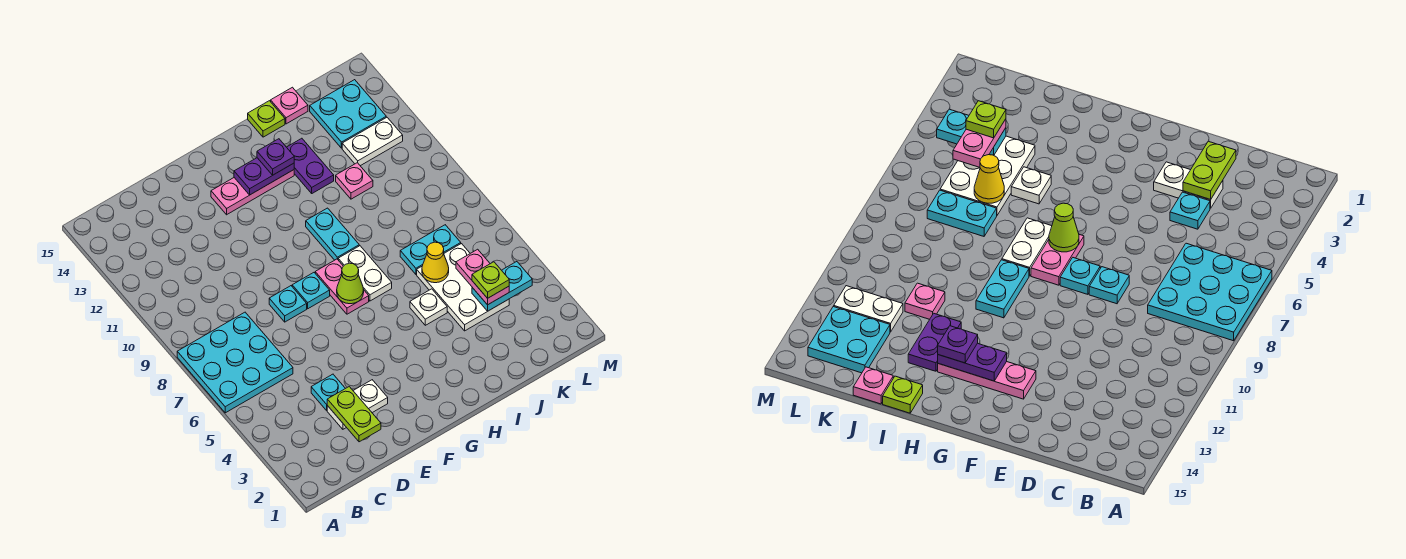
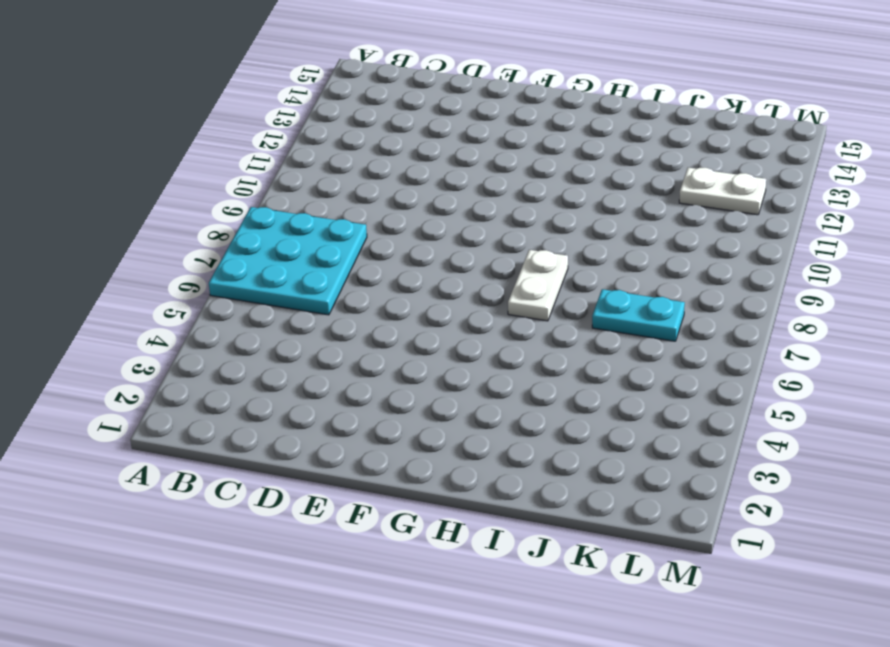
none -> white 1x2 plate [327,380,388,429]
none -> cyan 1x1 plate [311,374,345,410]
none -> cyan 1x1 plate [269,286,307,322]

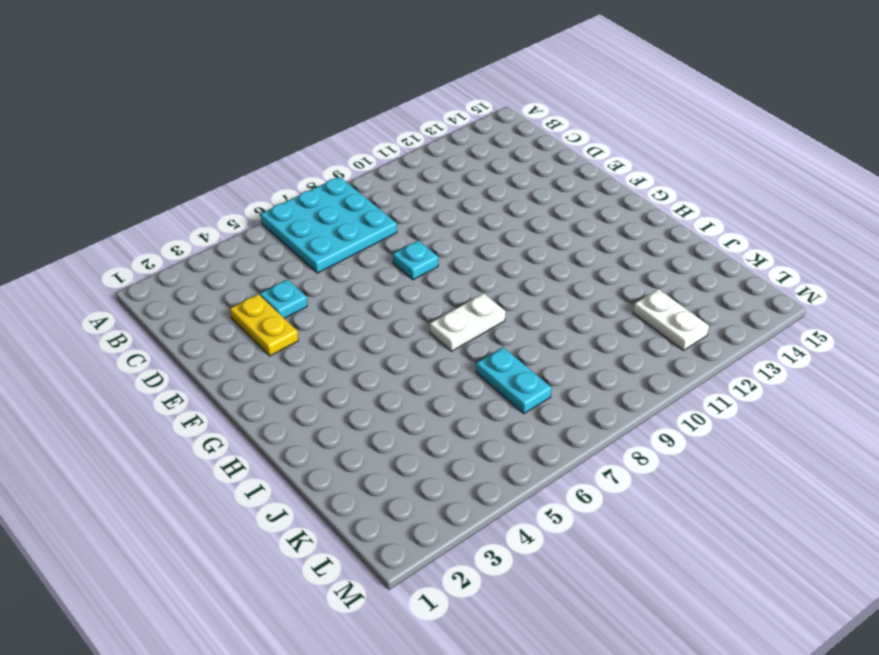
yellow 1x2 plate [230,294,298,356] -> white 1x2 plate [327,380,388,429]
none -> cyan 1x1 plate [292,273,330,309]
none -> pink 1x3 plate [211,170,294,215]
none -> pink 1x2 plate [315,259,369,314]

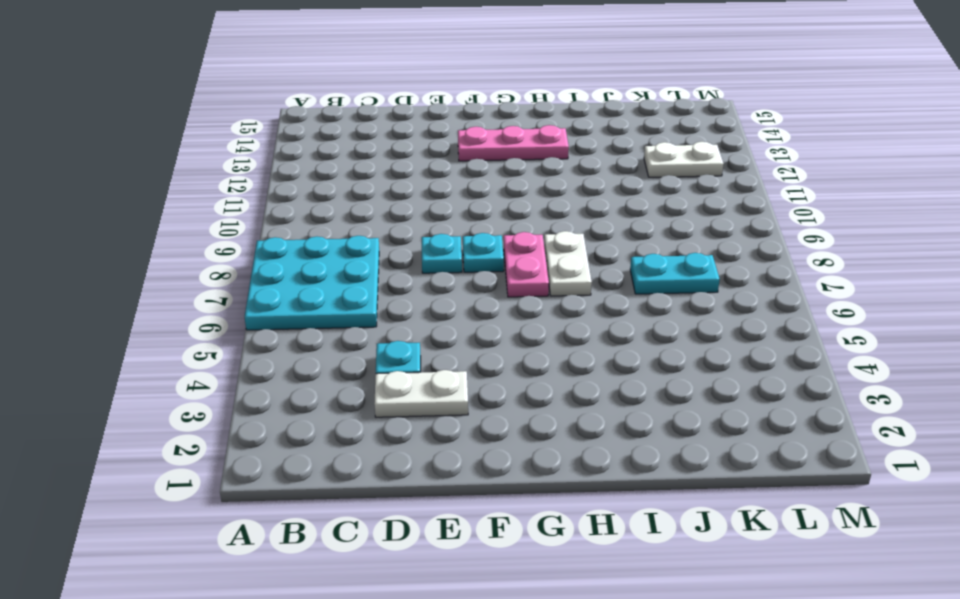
none -> cyan 1x2 plate [306,208,359,260]
none -> white 1x1 plate [410,289,447,325]
none -> purple 1x2 plate [287,138,334,193]

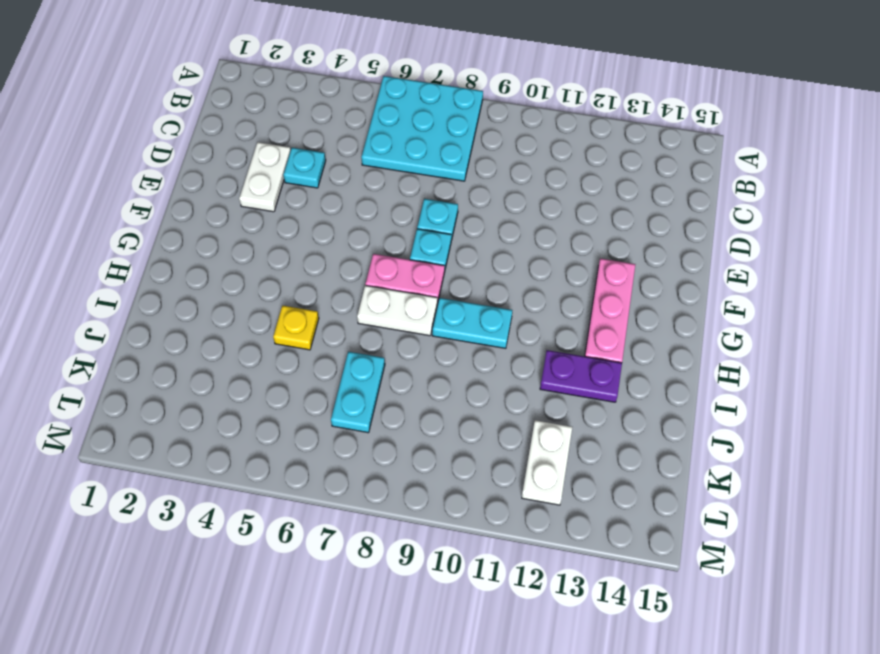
yellow 1x1 plate [273,306,319,350] -> white 1x1 plate [410,289,447,325]
none -> lime 1x1 plate [248,101,285,137]
none -> white 2x3 plate [417,244,509,331]
none -> pink 1x1 plate [336,163,373,199]

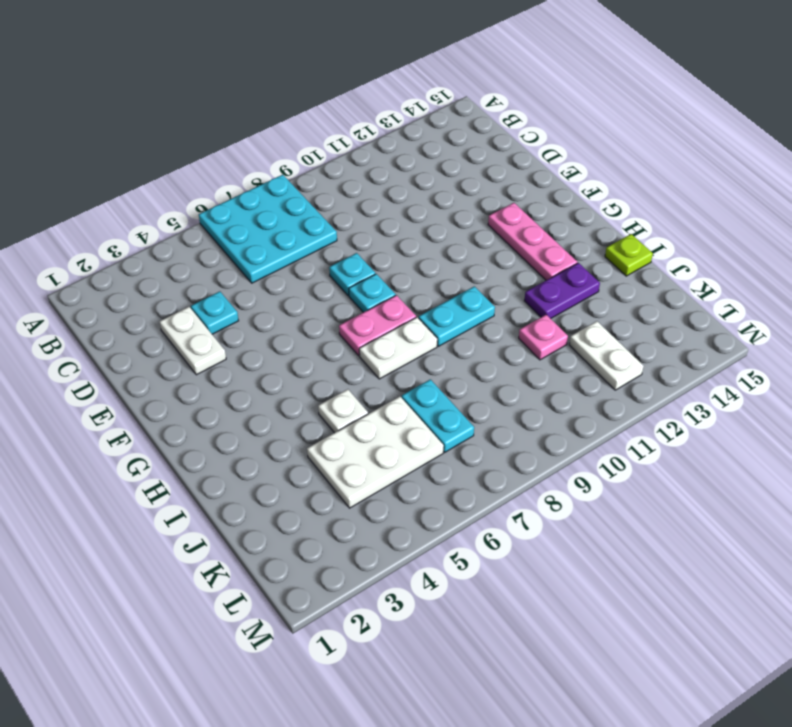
none -> pink 1x1 plate [271,87,308,124]
none -> cyan 2x2 plate [310,80,386,148]
none -> lime 1x2 plate [327,387,381,442]

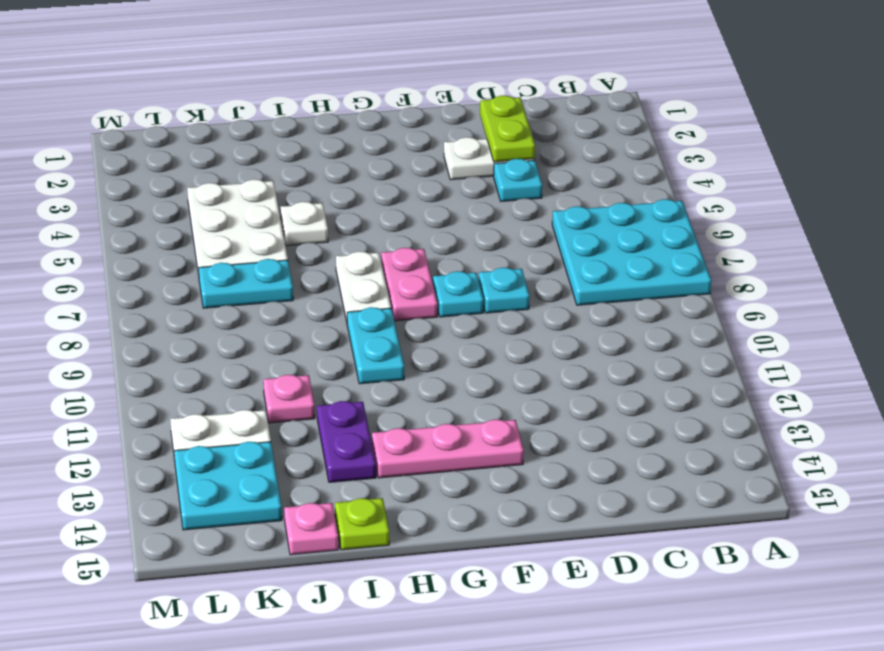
none -> lime 1x1 cone [337,263,364,304]
none -> purple 1x2 plate [234,158,294,195]
none -> yellow 1x1 cone [422,242,449,283]

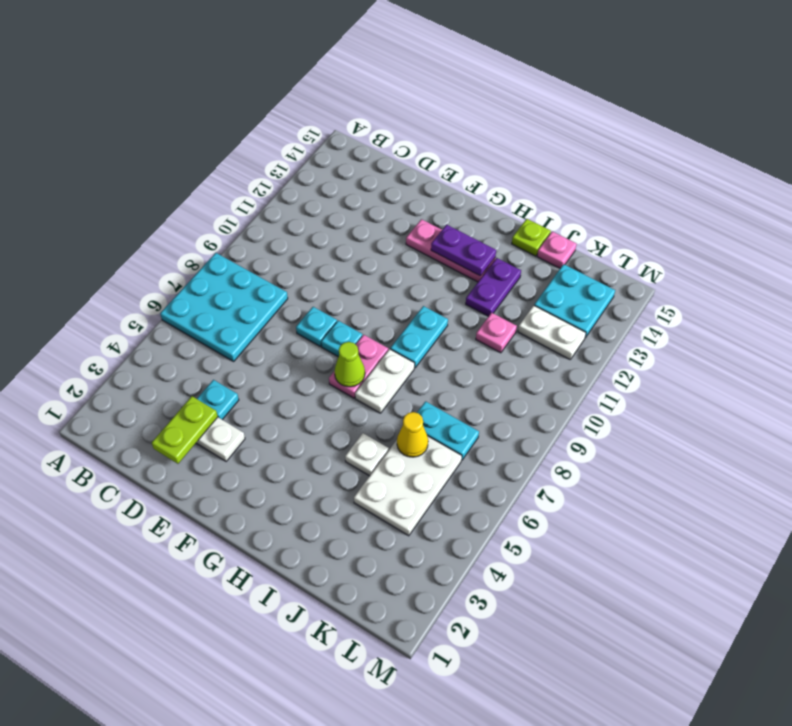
none -> cyan 1x2 plate [472,262,532,311]
none -> purple 1x1 plate [257,139,294,175]
none -> pink 1x2 plate [456,249,509,305]

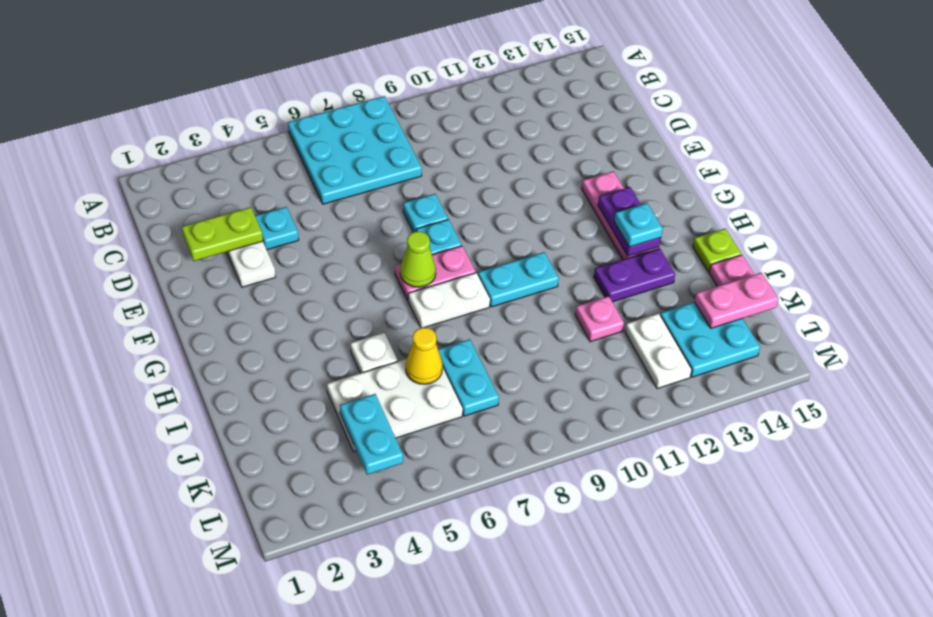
cyan 1x1 plate [614,203,663,247] -> purple 1x1 plate [257,139,294,175]
pink 1x2 plate [695,273,778,328] -> pink 1x2 plate moved to [456,249,509,305]
none -> lime 1x1 plate [472,262,509,298]

